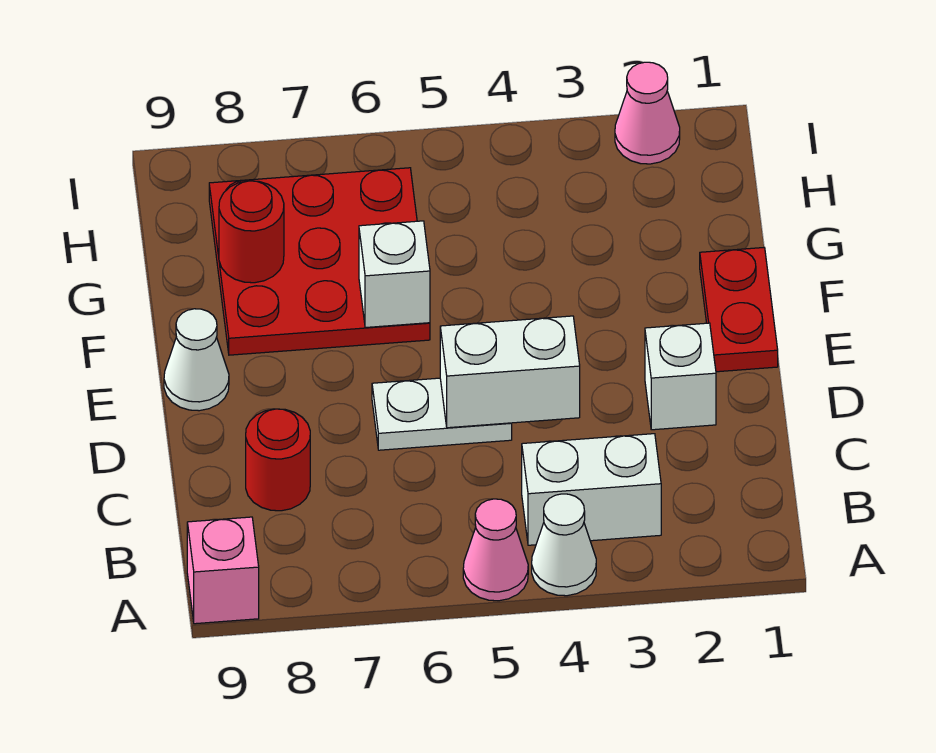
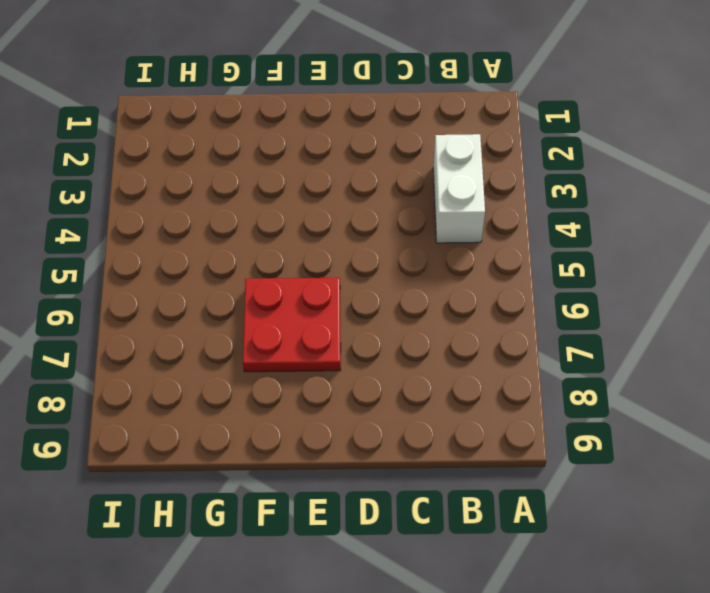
red 2x2 plate [243,278,341,372] -> red 3x3 plate [209,168,430,355]
none -> white 1x1 cone [532,494,596,596]
none -> pink 1x1 cone [463,499,528,601]
none -> pink 1x1 brick [187,517,259,624]

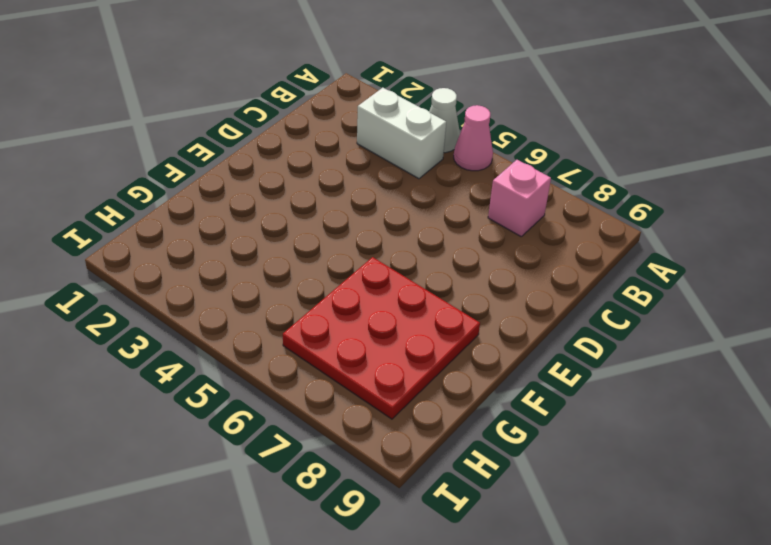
pink 1x1 brick [488,160,551,236] -> pink 1x1 brick moved to [187,517,259,624]
none -> red 1x1 round brick [246,409,310,511]
none -> white 1x1 brick [645,323,716,430]
none -> white 1x2 plate [372,378,512,450]

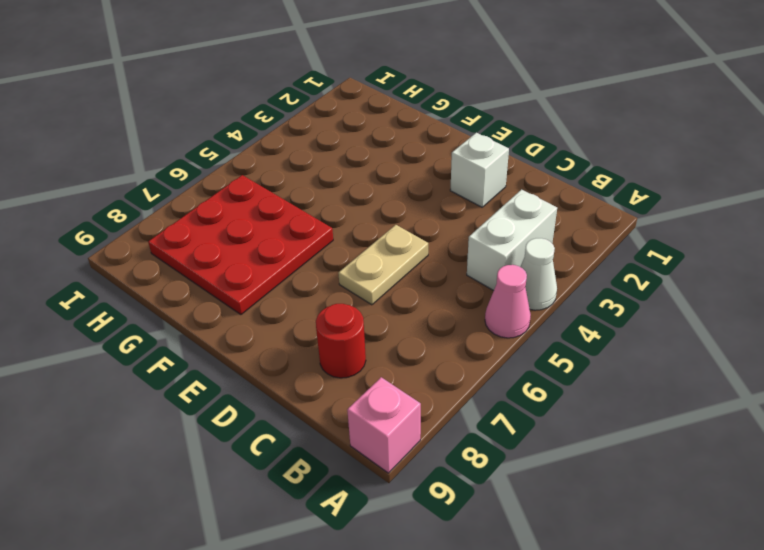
tan 1x2 plate [338,225,428,305] -> white 1x2 plate [372,378,512,450]
none -> red 1x2 plate [700,247,778,372]
none -> white 1x1 cone [164,309,229,411]
none -> pink 1x1 cone [615,62,680,164]

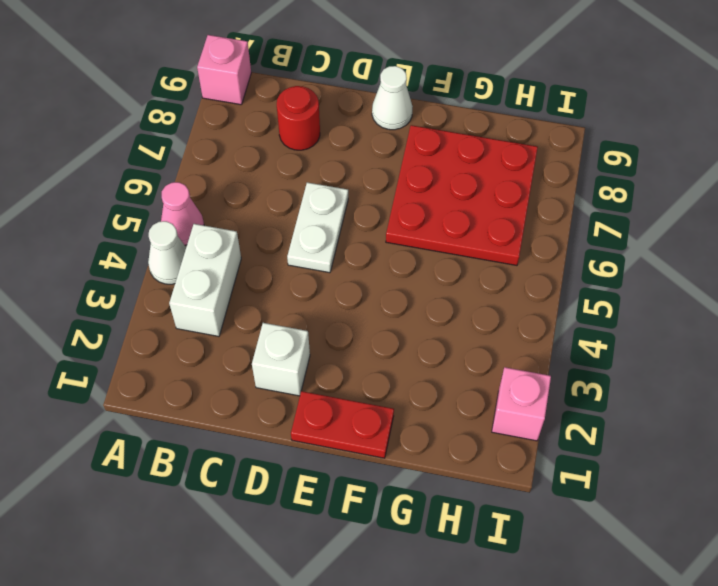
pink 1x1 brick [492,367,551,441] -> pink 1x1 cone [615,62,680,164]
none -> white 1x2 brick [440,316,580,428]
none -> white 1x1 brick [359,221,430,328]
none -> red 1x1 round brick [219,181,284,283]

